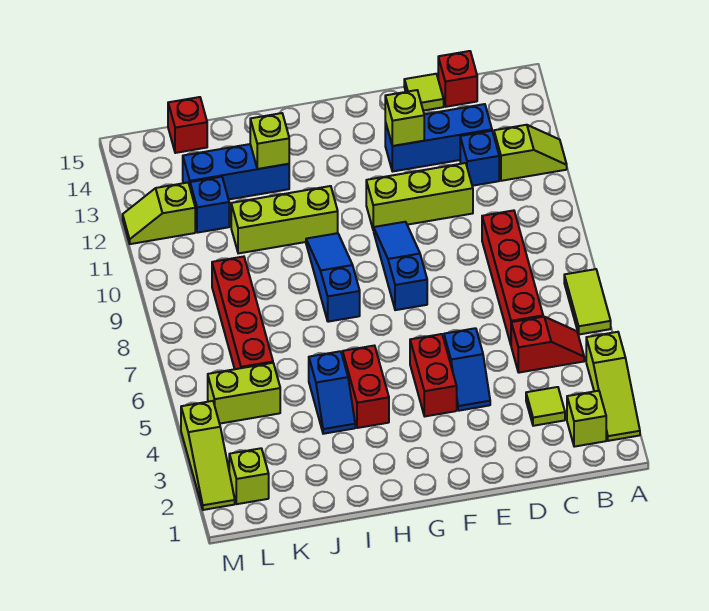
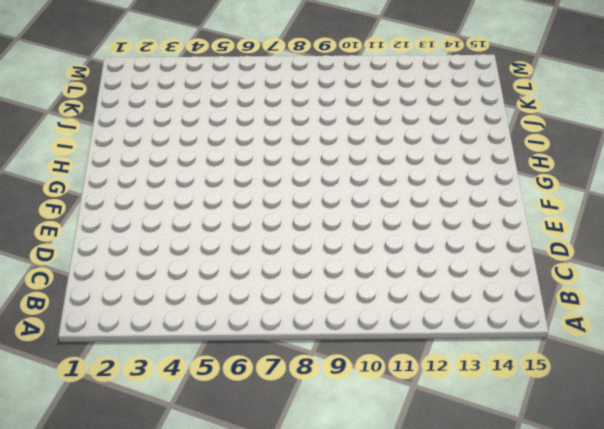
none -> lime 1x3 slope [586,332,640,441]
none -> lime 1x2 tile [564,269,611,334]
none -> lime 1x2 slope [494,125,567,181]

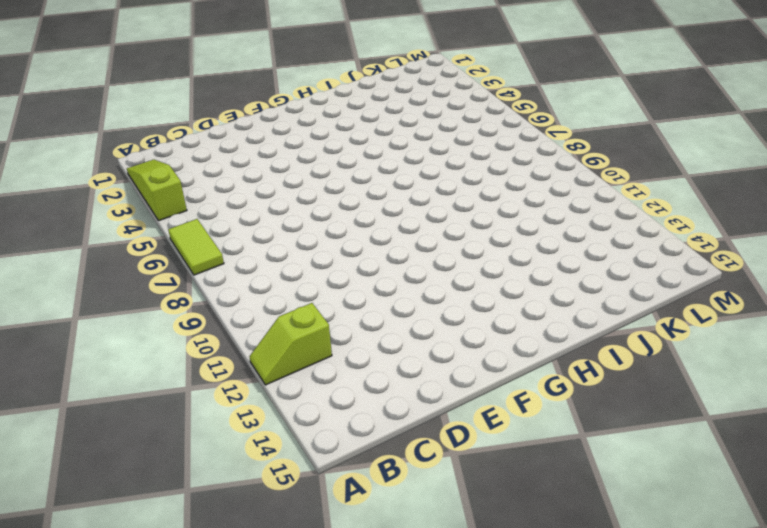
none -> lime 1x1 brick [567,391,606,447]
none -> red 1x2 slope [511,317,584,373]
none -> lime 1x1 tile [526,387,565,426]

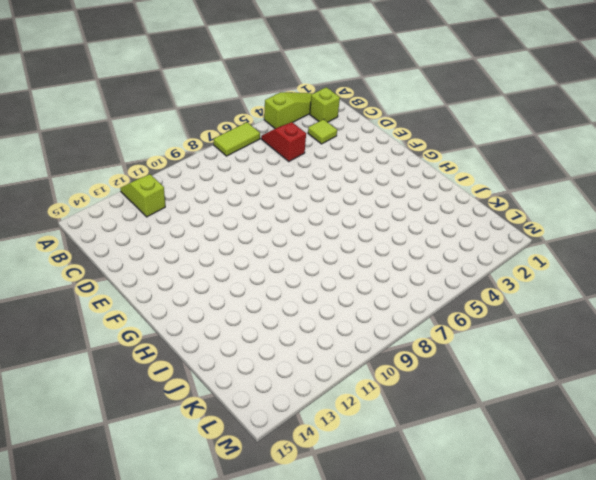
none -> red 1x4 brick [482,210,543,344]
none -> blue 1x1 brick [460,131,499,186]
none -> blue 1x3 brick [385,104,492,171]

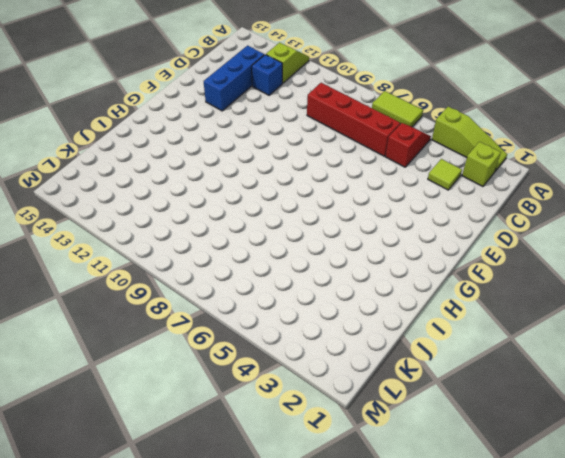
none -> red 1x1 brick [438,51,477,107]
none -> lime 1x3 brick [366,163,473,230]
none -> lime 1x1 tile [404,74,444,111]

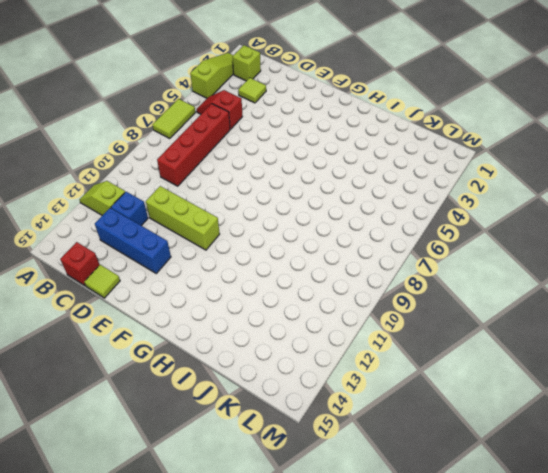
none -> blue 1x2 slope [444,328,490,411]
none -> red 1x2 brick [410,334,457,416]
none -> blue 1x3 slope [374,222,427,310]

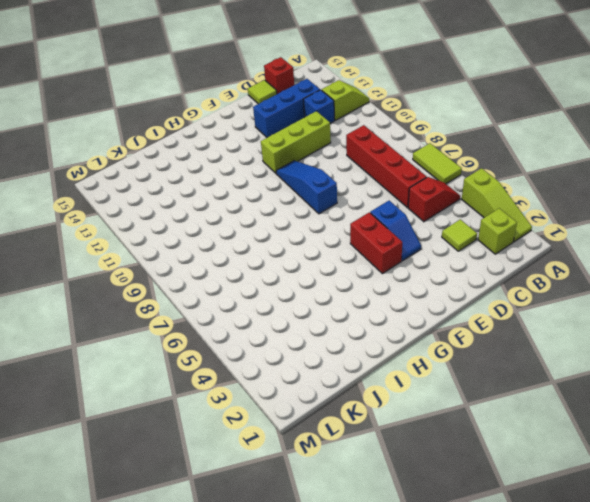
none -> red 1x2 brick [343,346,389,428]
none -> blue 1x3 slope [306,233,360,322]
none -> lime 1x3 brick [231,186,338,253]

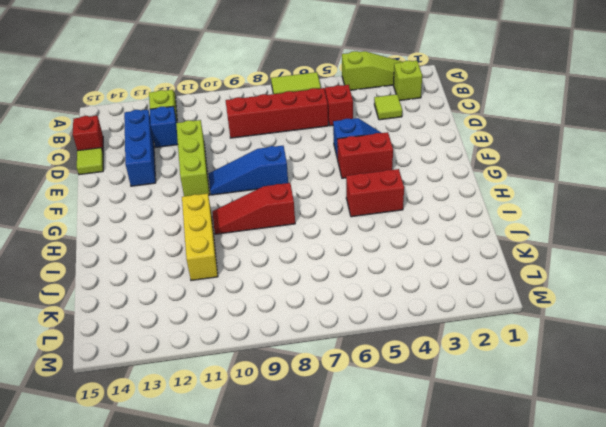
red 1x3 slope [212,183,295,234] -> blue 1x3 slope [306,233,360,322]
yellow 1x3 brick [182,193,218,280] -> lime 1x3 brick [231,186,338,253]
none -> blue 1x2 slope [309,351,355,434]
none -> blue 1x3 brick [183,144,289,199]
none -> lime 1x2 brick [208,363,280,424]

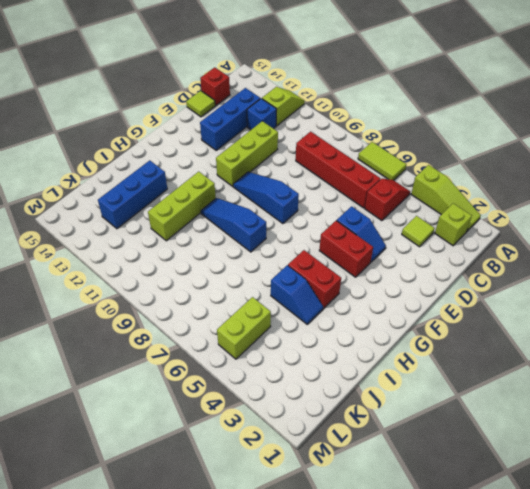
none -> red 1x4 brick [212,257,273,369]
none -> blue 1x1 brick [190,177,229,233]
none -> red 1x1 brick [168,97,207,153]

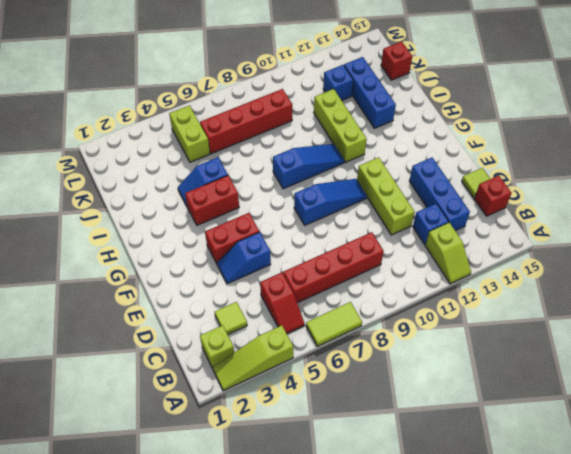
none -> lime 1x1 brick [229,448,269,504]
none -> lime 1x2 slope [123,183,195,244]
none -> lime 1x3 slope [181,401,235,510]

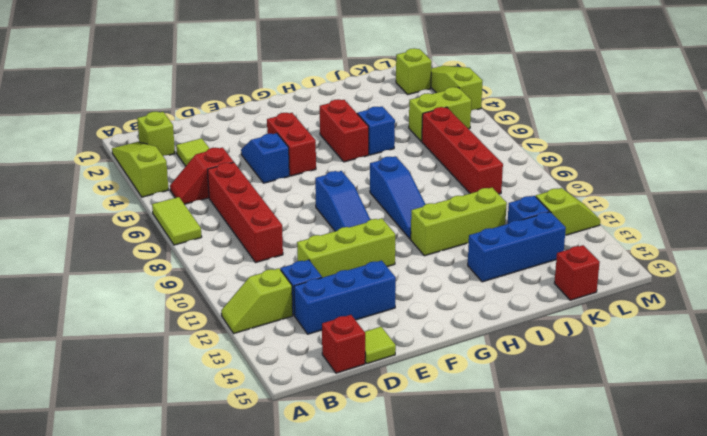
none -> lime 1x1 brick [385,90,424,146]
none -> lime 1x1 brick [250,113,289,169]

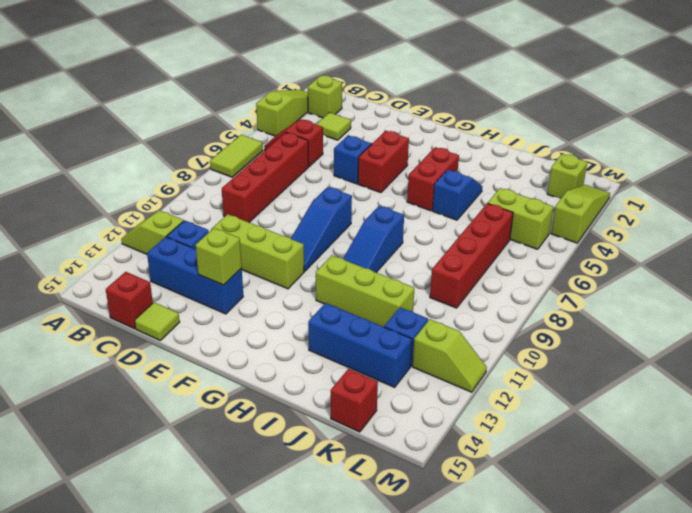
none -> lime 1x1 brick [250,113,289,169]

